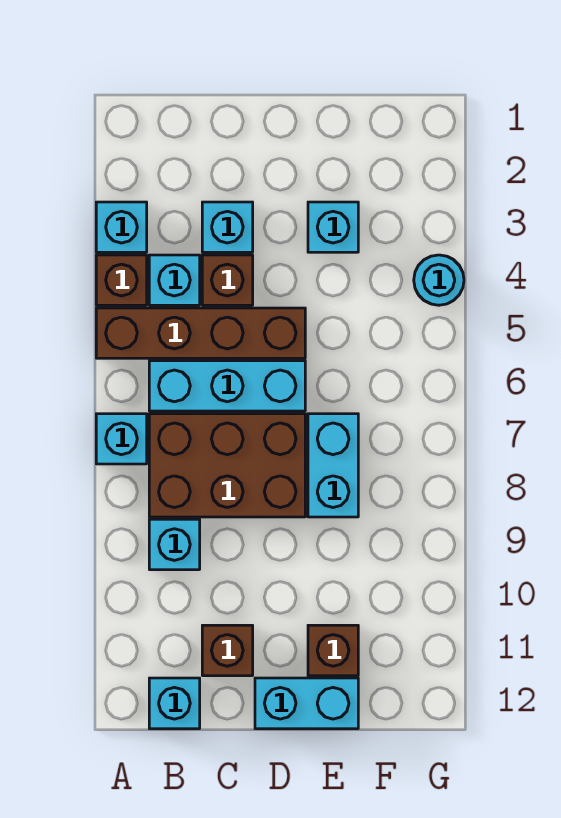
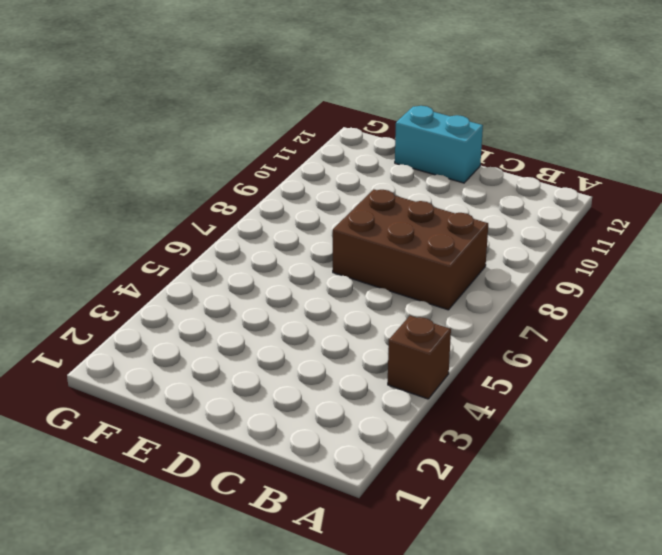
none -> cyan 1x1 brick [96,202,147,252]
none -> brown 1x4 brick [96,308,305,358]
none -> cyan 1x1 brick [96,414,147,464]

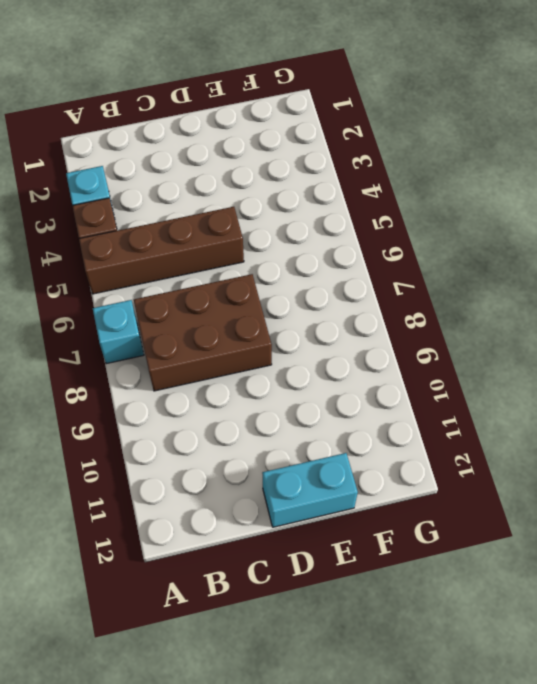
none -> cyan 1x1 brick [149,255,200,305]
none -> cyan 1x3 brick [149,361,305,411]
none -> cyan 1x1 brick [149,519,200,570]

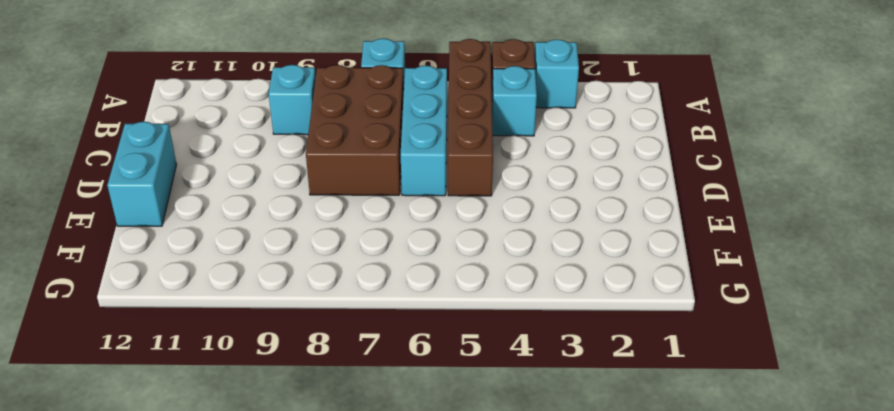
none -> cyan 1x1 brick [149,678,200,729]
none -> cyan 1x1 brick [202,202,253,252]
none -> brown 1x1 brick [202,255,253,305]

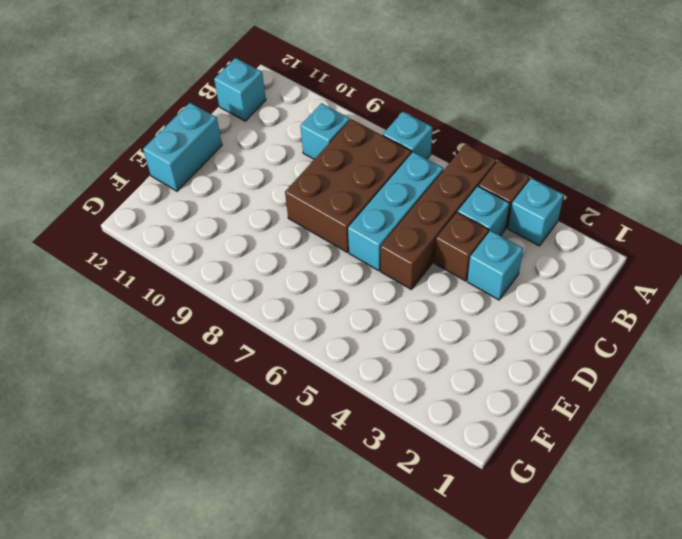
none -> brown 1x1 brick [202,625,253,676]
none -> cyan 1x1 brick [308,202,358,252]
none -> cyan 1x2 brick [308,414,358,517]

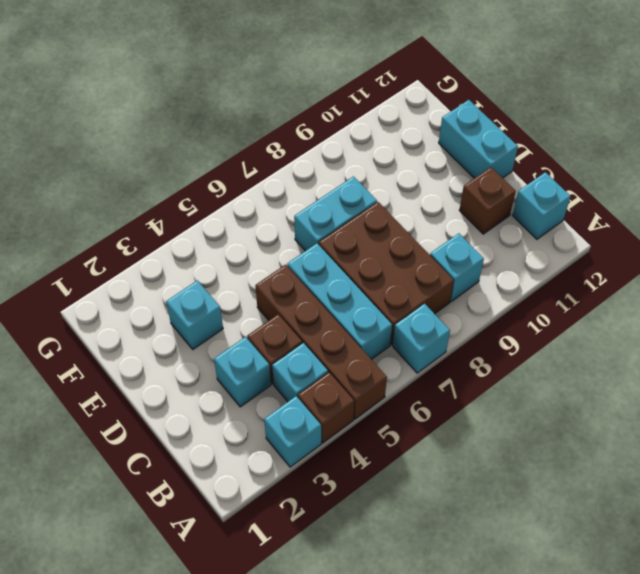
none -> brown 1x1 brick [308,625,358,676]
none -> cyan 1x1 round brick [414,255,464,305]

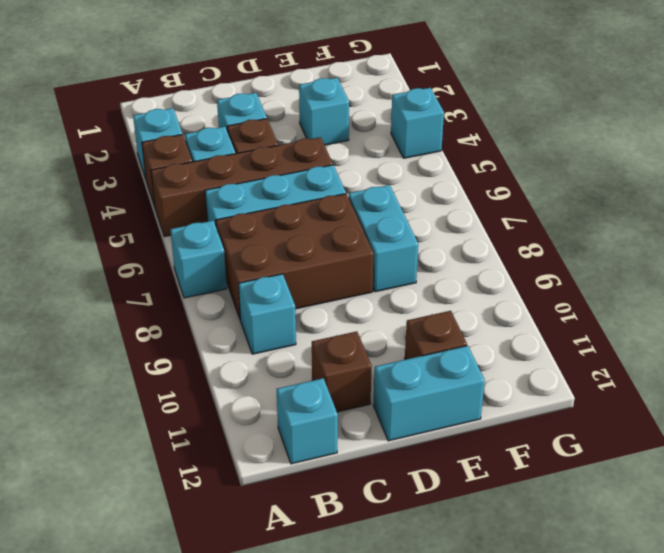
cyan 1x1 brick [391,88,444,158] -> cyan 1x1 round brick [414,255,464,305]

